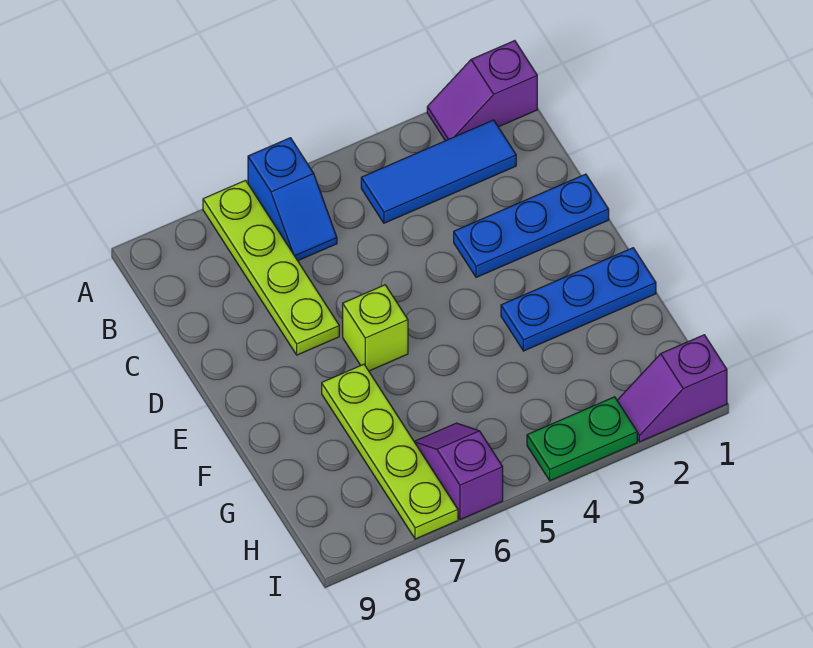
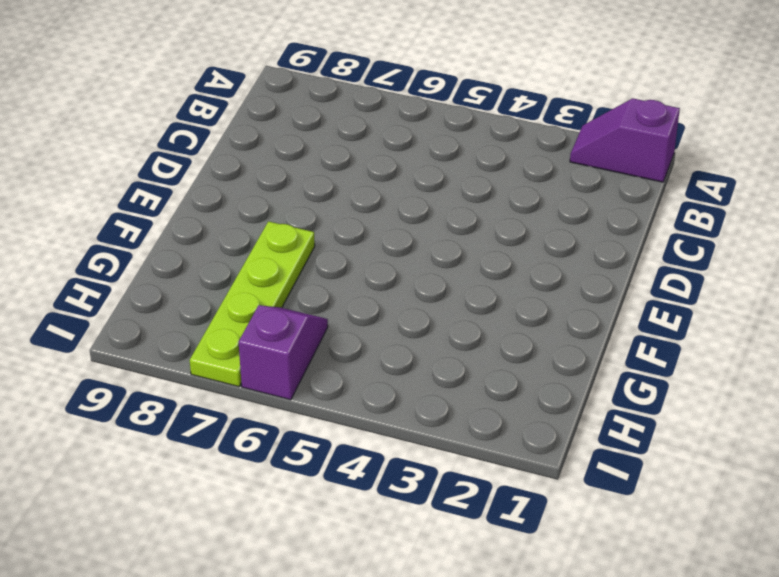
none -> blue 1x2 slope [248,138,337,261]
none -> lime 1x4 plate [203,180,339,355]

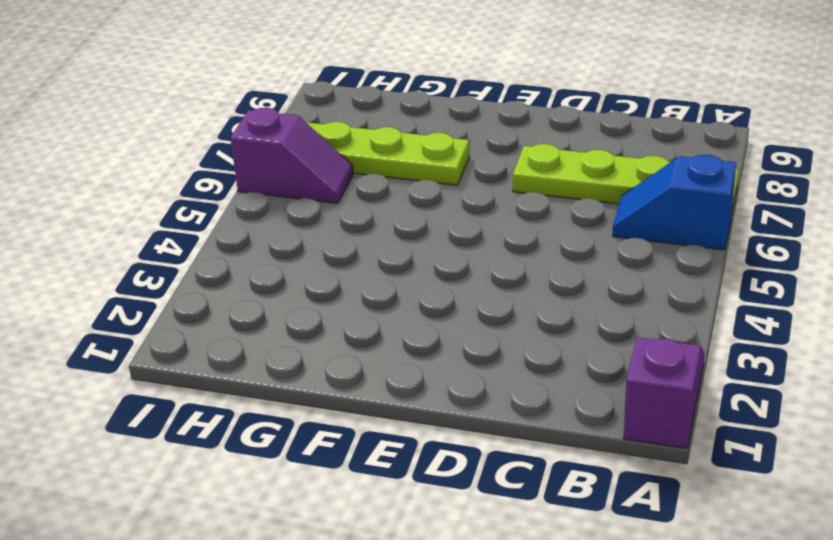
none -> blue 1x3 tile [361,120,516,223]
none -> blue 1x3 plate [454,174,609,277]

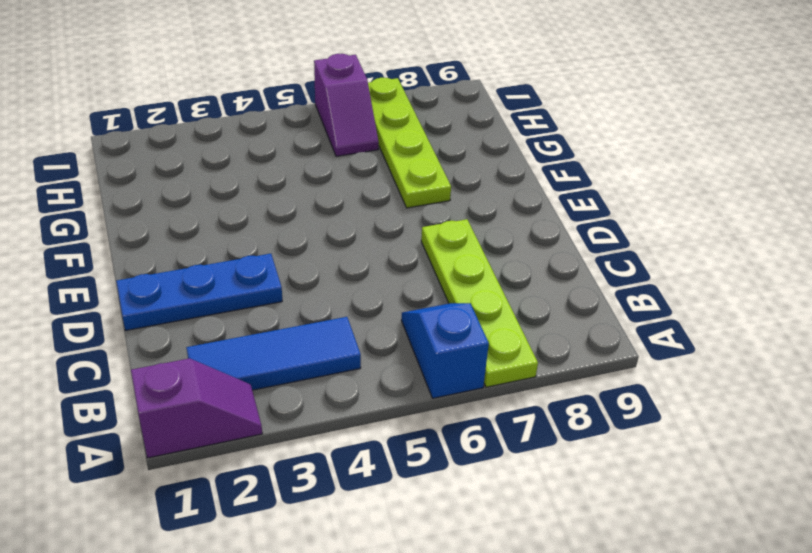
none -> lime 1x1 brick [343,285,408,371]
none -> blue 1x3 plate [501,248,656,351]

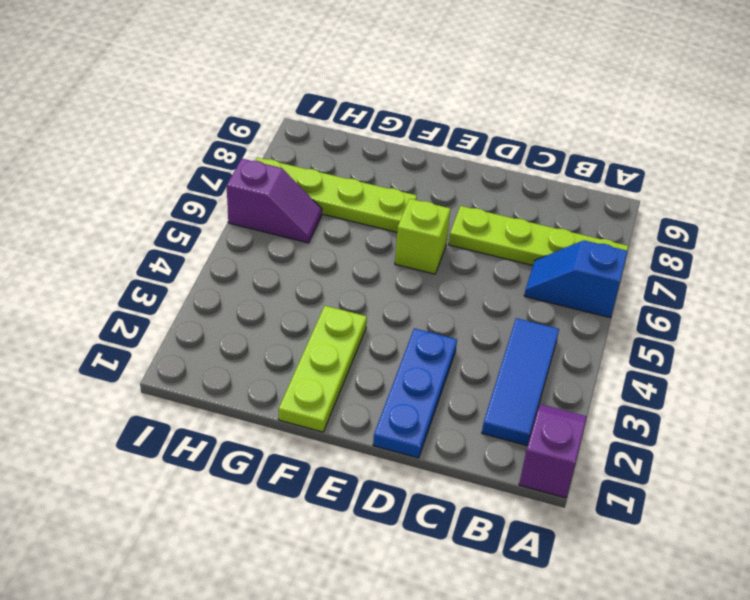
lime 1x3 plate [279,306,367,432] -> blue 1x3 plate [501,248,656,351]
none -> purple 1x2 slope [617,335,727,442]
none -> green 1x2 plate [527,397,637,481]

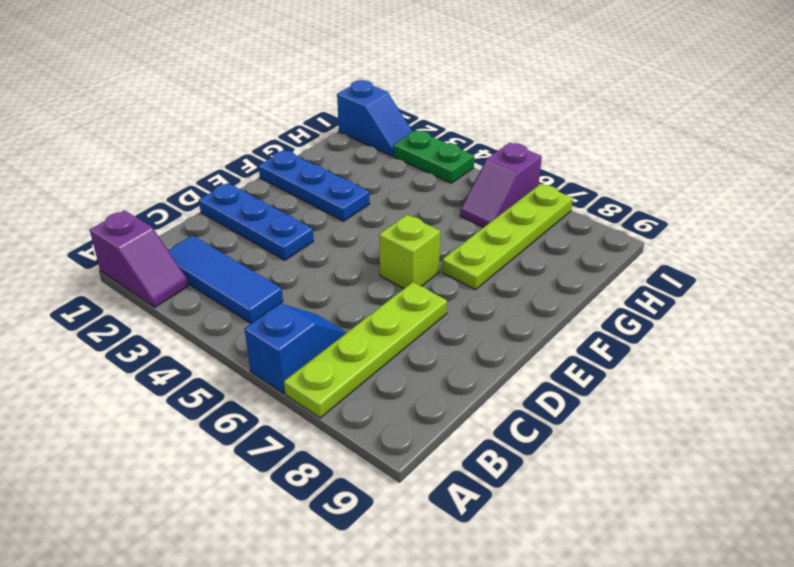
blue 1x2 slope [337,80,413,156] -> purple 1x2 slope [617,335,727,442]

